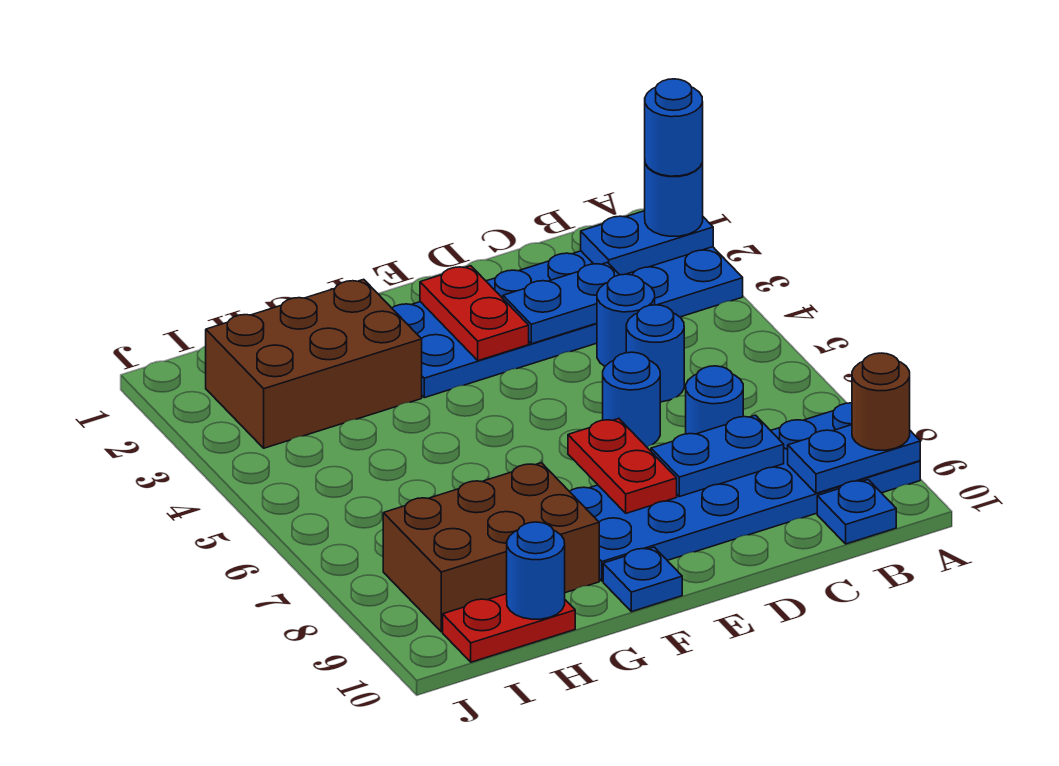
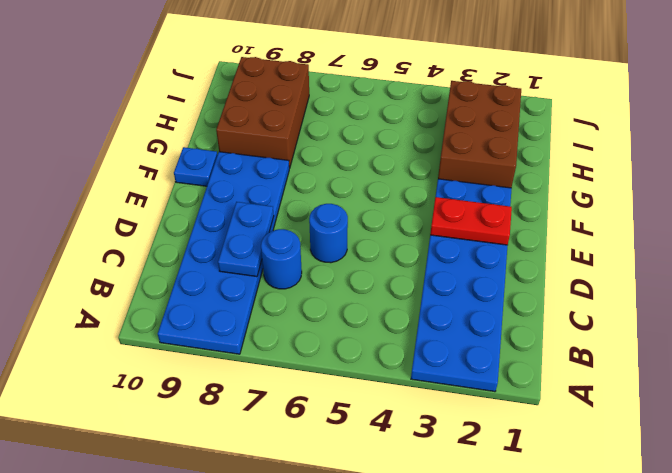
none -> blue 1x1 plate [817,480,896,544]
none -> blue 1x1 round brick [597,274,655,366]
none -> blue 1x1 round brick [626,305,684,402]

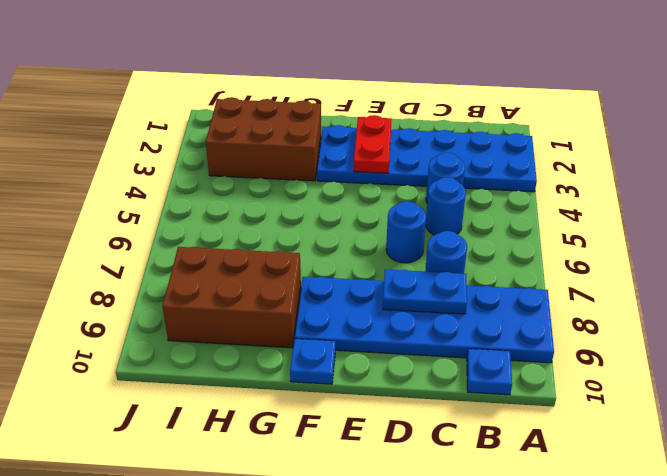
none -> red 1x2 plate [443,594,575,662]
none -> blue 1x2 plate [581,211,713,275]
none -> blue 1x2 plate [788,425,920,493]

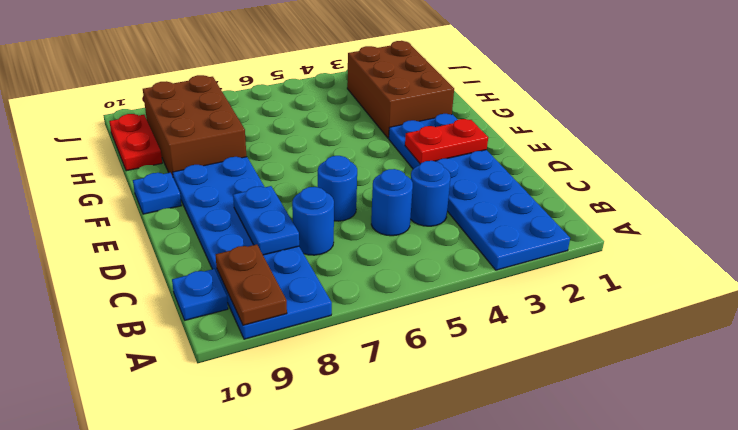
brown 1x2 plate [215,244,287,325] -> blue 1x2 plate [788,425,920,493]
none -> blue 1x2 plate [581,211,713,275]
none -> blue 1x2 plate [503,262,619,344]
none -> red 1x2 plate [568,419,677,513]

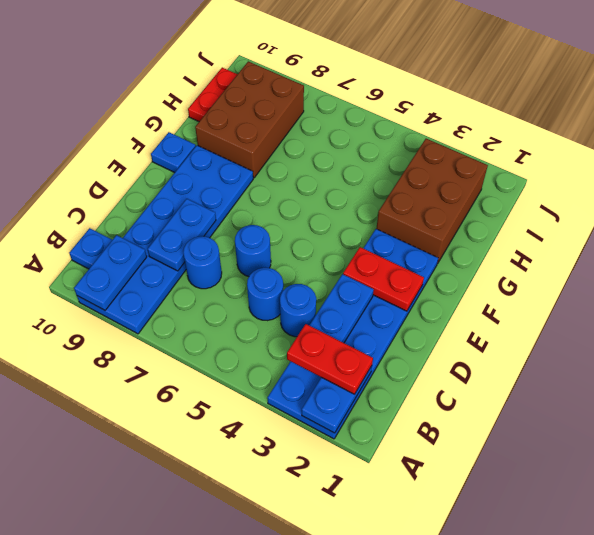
red 1x2 plate [287,324,373,394] -> red 1x2 plate moved to [568,419,677,513]
none -> blue 1x1 round brick [507,522,565,619]
none -> blue 1x1 round brick [645,163,703,236]
none -> brown 1x1 round brick [852,353,910,450]

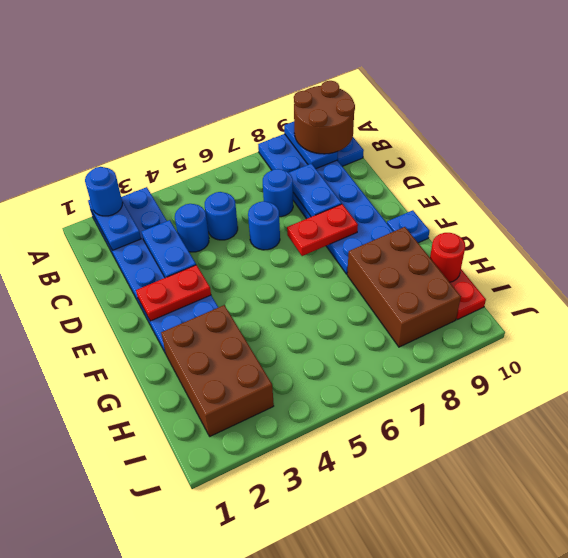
brown 2x2 round brick [294,81,355,154] -> brown 1x1 round brick [852,353,910,450]
red 1x1 round brick [430,233,465,282] -> blue 1x1 round brick [507,522,565,619]
none -> blue 1x1 round brick [645,79,703,176]

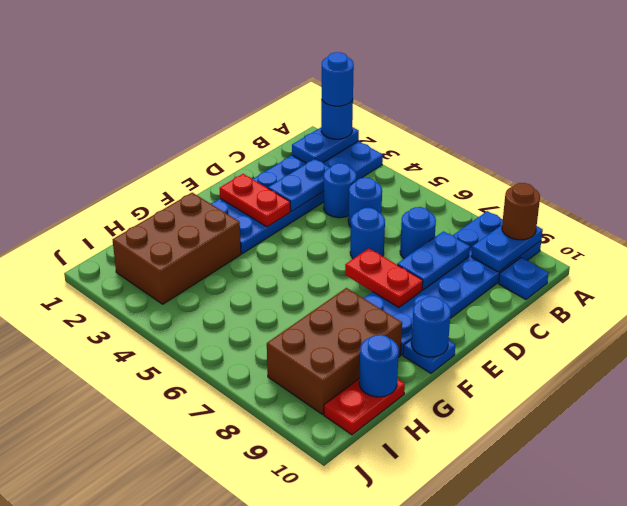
blue 1x1 round brick [411,296,451,357] -> none

